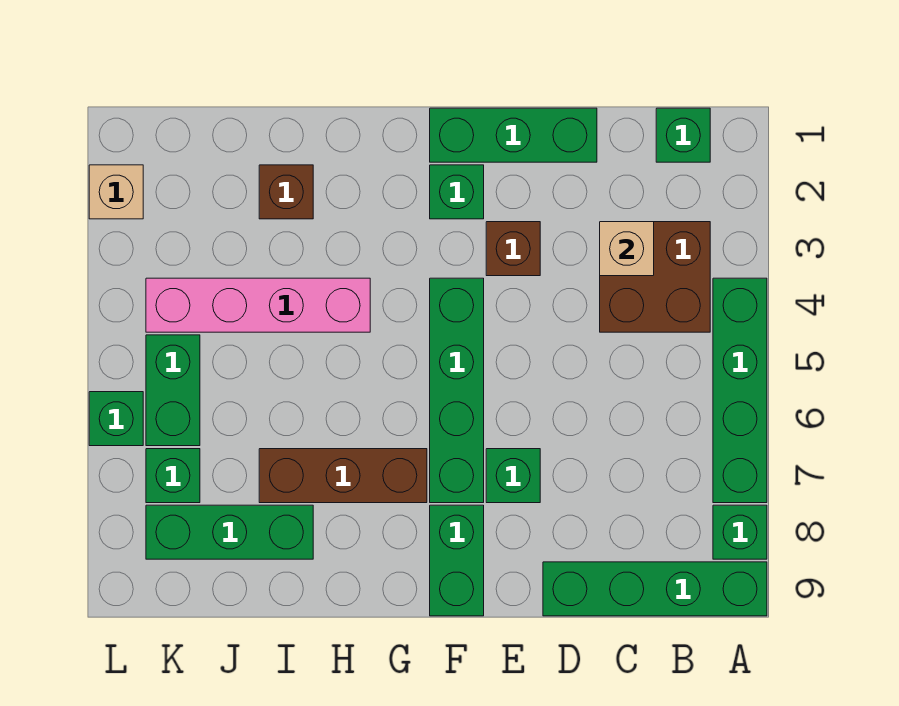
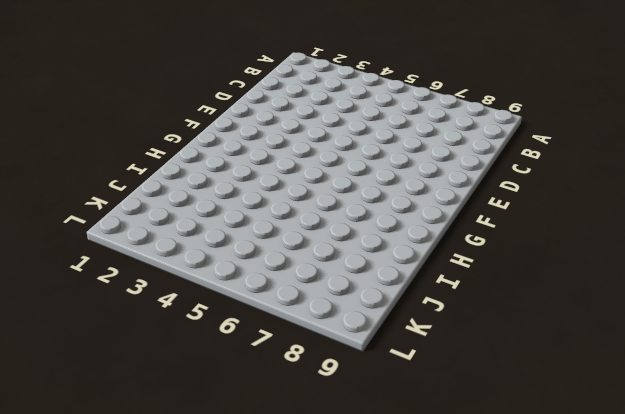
none -> green 1x4 brick [713,278,767,503]
none -> green 1x1 brick [713,505,767,559]
none -> green 1x4 brick [543,562,767,616]

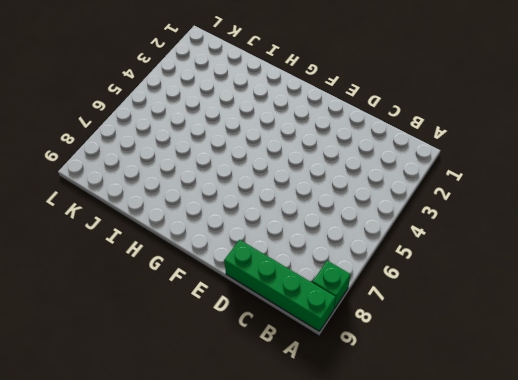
none -> green 1x4 brick [713,278,767,503]
none -> green 1x1 brick [656,108,710,162]
none -> brown 2x2 brick [600,222,710,332]

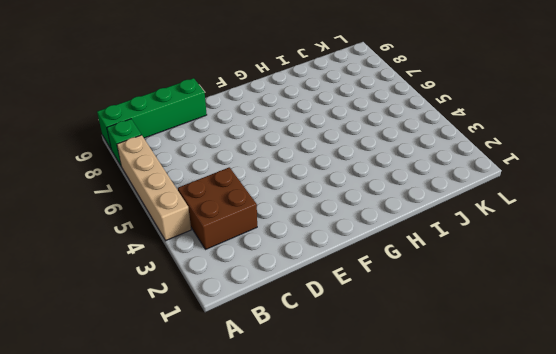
tan 1x4 brick [117,135,191,241] -> green 1x4 brick [713,278,767,503]
none -> green 1x1 brick [656,108,710,162]
none -> green 1x3 brick [430,108,597,162]
none -> brown 1x1 brick [486,222,540,276]

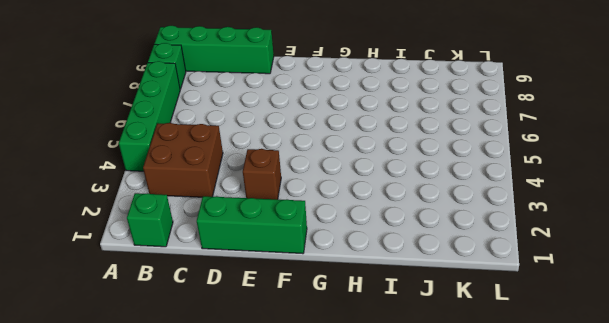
none -> green 1x1 brick [486,449,540,503]
none -> green 1x1 brick [430,165,484,219]
none -> green 1x4 brick [430,278,484,503]

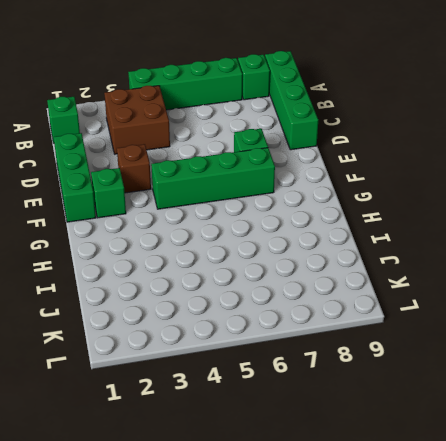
none -> green 1x2 brick [430,505,484,616]
none -> brown 1x3 brick [259,449,427,503]
none -> pink 1x4 brick [146,278,370,332]

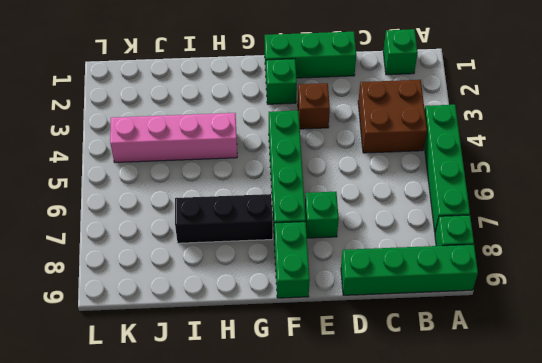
black 1x3 brick [175,194,273,243] -> brown 1x3 brick [259,449,427,503]
none -> brown 1x1 brick [259,165,313,219]
none -> green 1x3 brick [146,505,313,559]
none -> green 1x2 brick [146,335,200,446]

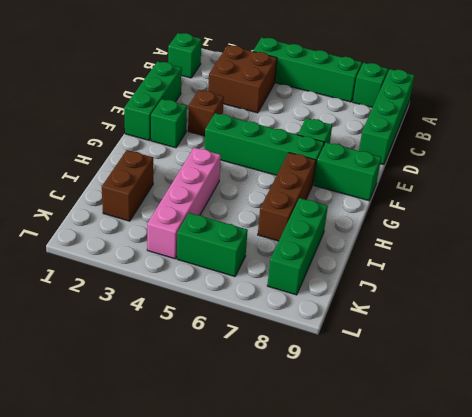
brown 1x2 brick [102,150,153,221] -> brown 1x1 brick [259,165,313,219]
none -> green 1x1 brick [146,449,200,503]
none -> tan 1x1 brick [89,165,143,219]
none -> green 1x1 brick [89,392,143,446]

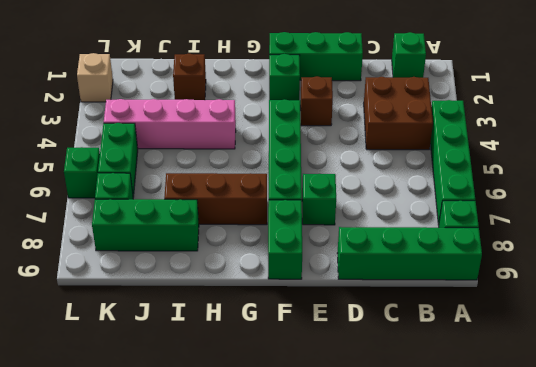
none -> tan 1x1 brick [600,222,654,276]

